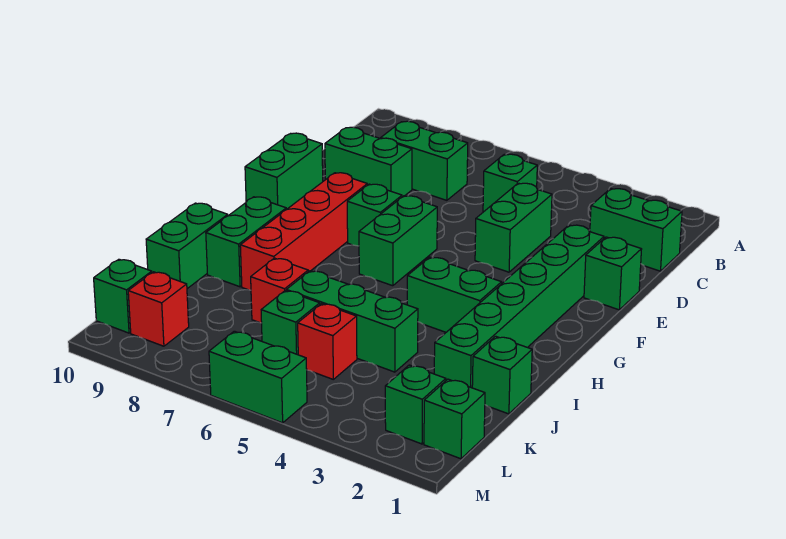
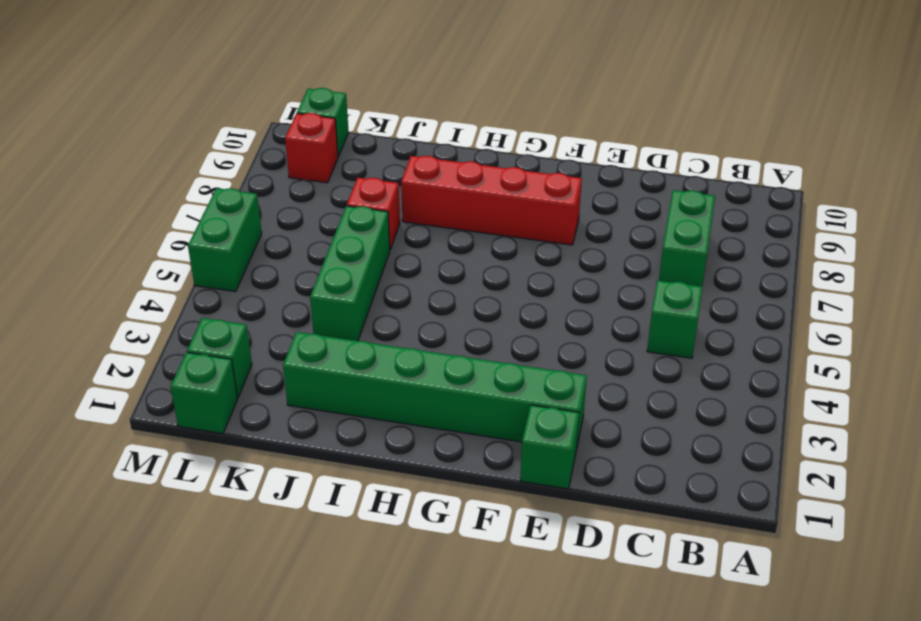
none -> green 1x2 brick [590,189,682,271]
none -> green 1x2 brick [475,183,552,272]
none -> green 1x2 brick [325,127,412,197]

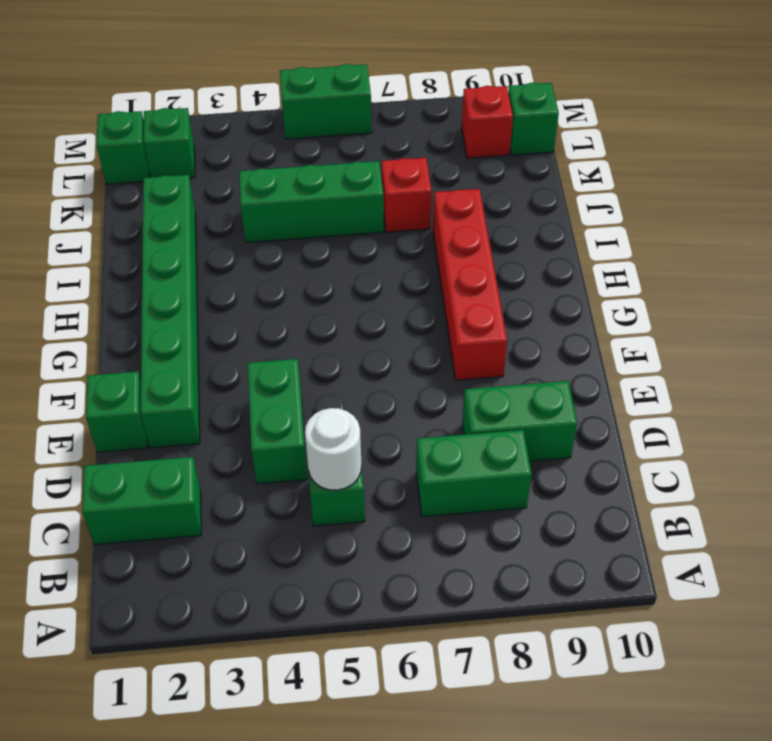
white 1x1 round brick [305,408,362,490] -> none
none -> green 1x2 brick [245,133,323,210]
none -> green 1x2 brick [359,196,437,286]
none -> green 1x1 brick [347,184,402,246]

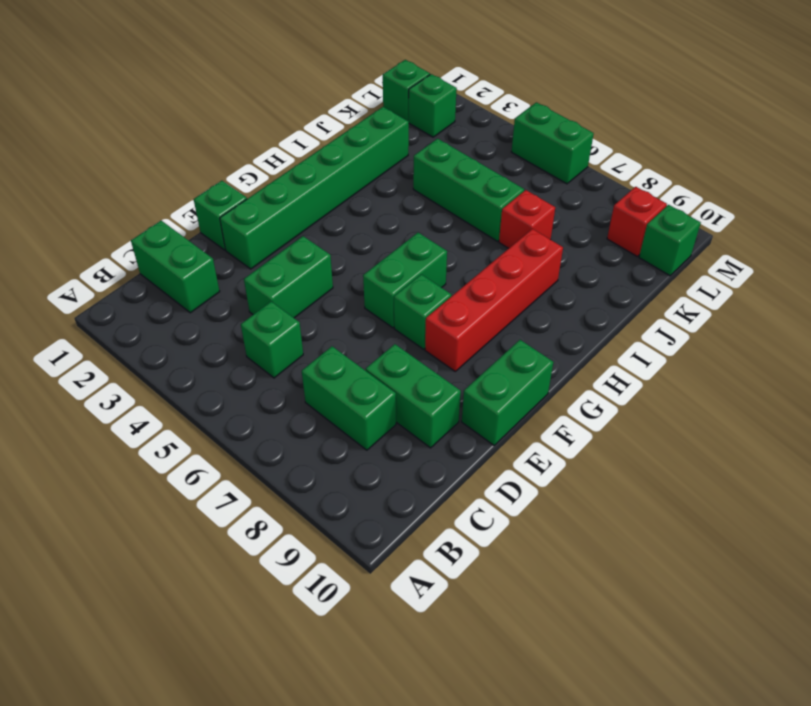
none -> green 1x2 brick [407,257,502,332]
none -> green 1x2 brick [206,197,286,287]
none -> green 1x2 brick [146,203,228,289]

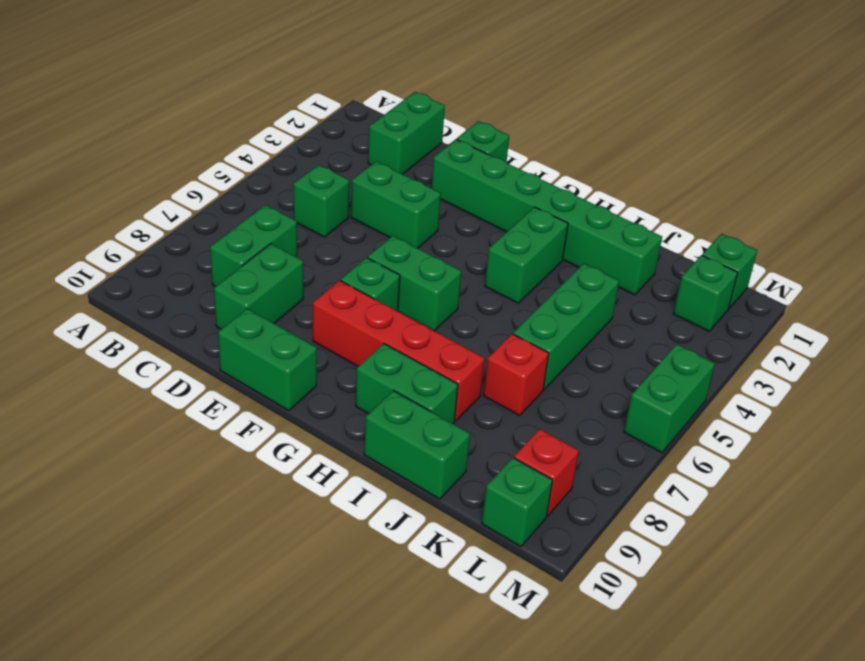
none -> green 1x1 brick [472,336,532,414]
none -> red 1x1 brick [298,304,357,379]
none -> green 1x1 brick [261,291,320,355]

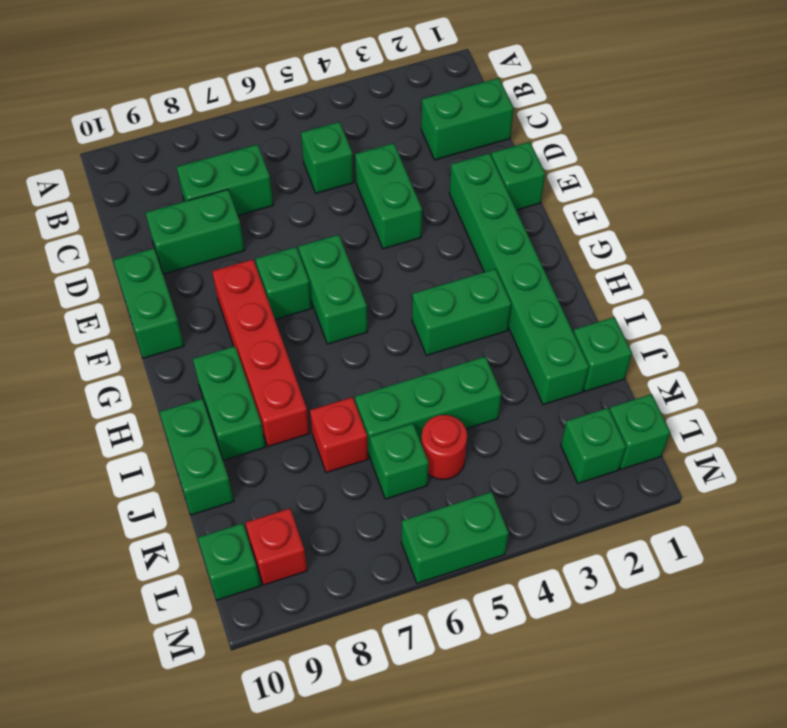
red 1x1 round brick [421,415,467,480] -> red 1x1 brick [298,304,357,379]

